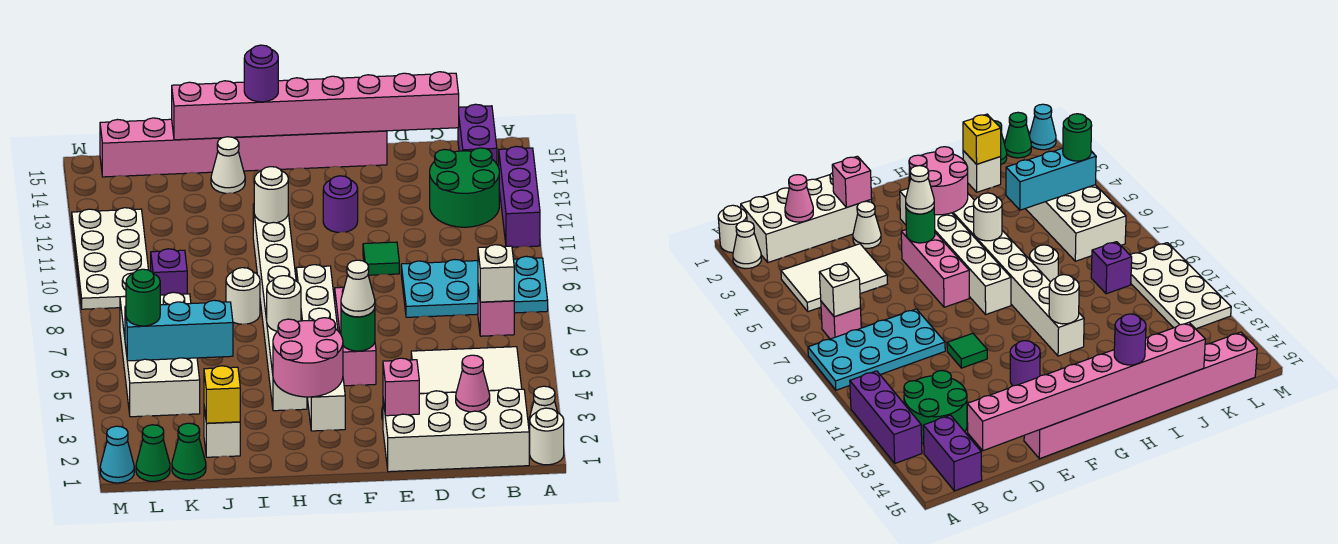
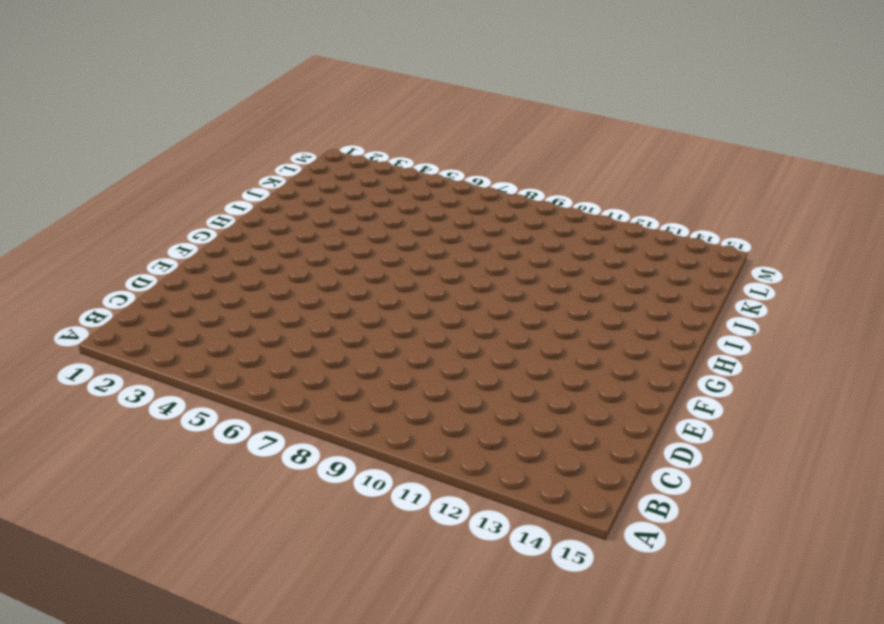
none -> white 1x1 round brick [529,408,564,465]
none -> white 1x1 cone [528,386,558,437]
none -> cyan 2x4 plate [401,256,548,317]
none -> purple 1x3 brick [499,146,540,247]

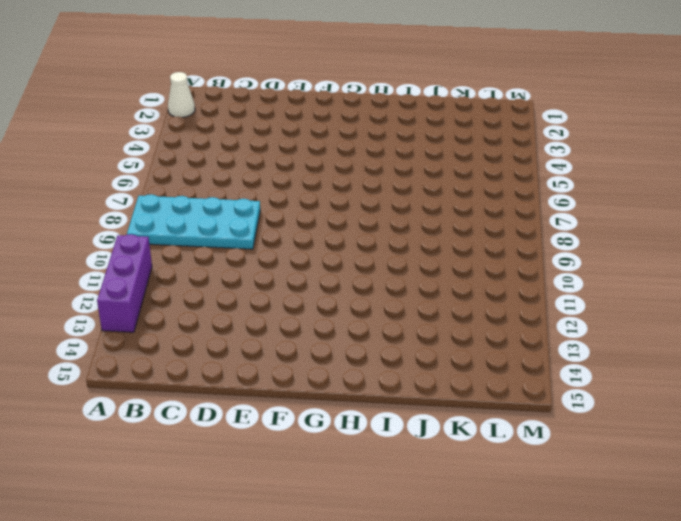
none -> white 1x1 round brick [529,408,564,465]
none -> white 2x4 brick [383,388,529,472]
none -> white 2x3 tile [411,347,522,394]
none -> pink 1x1 brick [478,287,514,336]

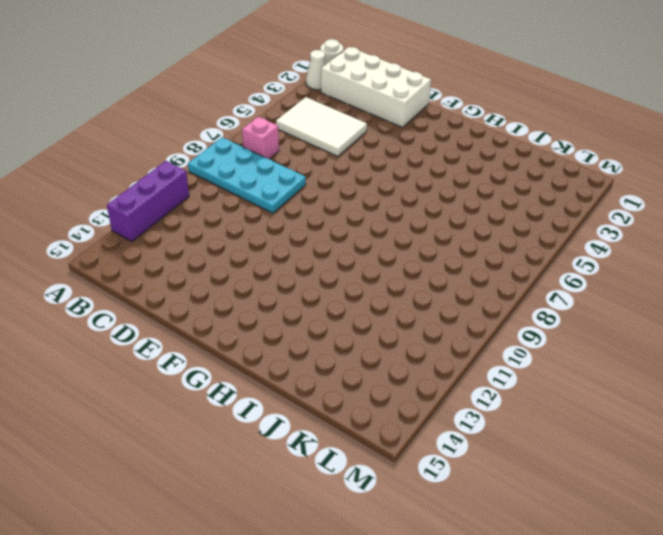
none -> green 2x2 round brick [430,148,499,227]
none -> purple 1x2 brick [458,104,497,164]
none -> white 1x1 cone [853,201,881,248]
none -> green 1x1 tile [363,242,399,275]

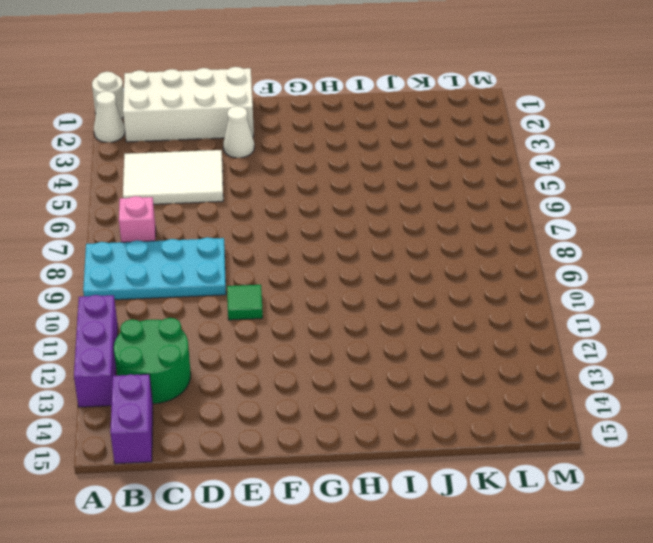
none -> pink 1x8 brick [100,118,387,177]
none -> pink 1x3 brick [335,287,376,386]
none -> purple 1x1 round brick [323,176,358,232]
none -> white 1x6 brick [296,265,345,431]

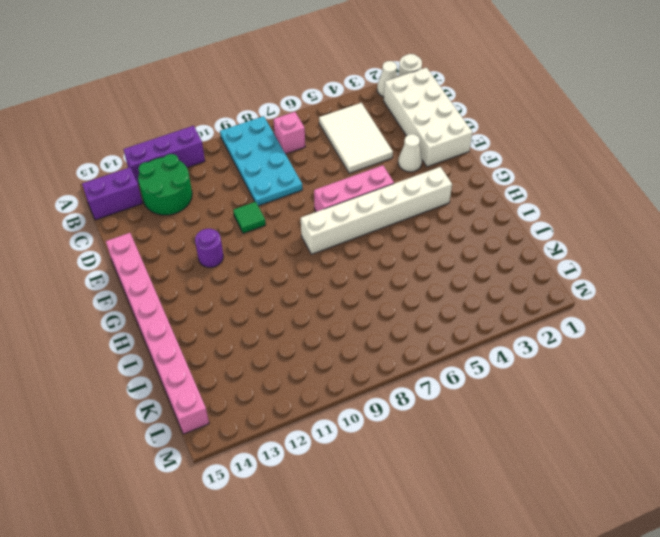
none -> white 1x8 brick [253,204,307,411]
none -> white 1x1 round brick [226,268,260,324]
none -> white 1x1 cone [211,137,245,193]
none -> white 1x1 brick [204,407,240,457]

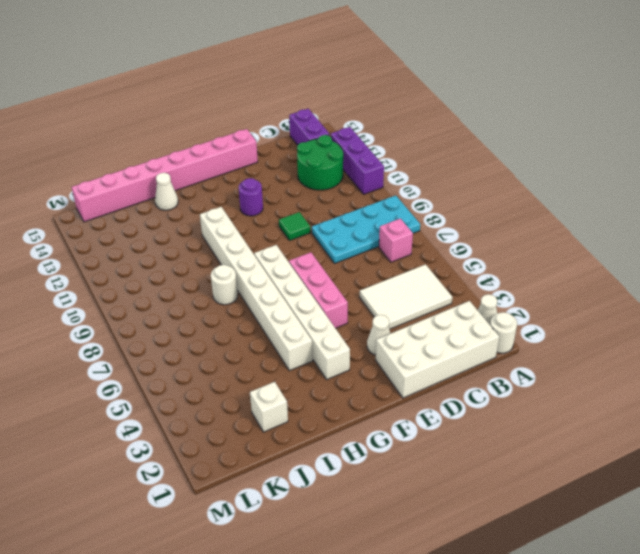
none -> green 1x1 cone [172,423,206,480]
none -> white 2x4 brick [120,292,200,417]
none -> purple 1x1 brick [151,249,187,295]
none -> green 1x1 cone [136,425,170,481]

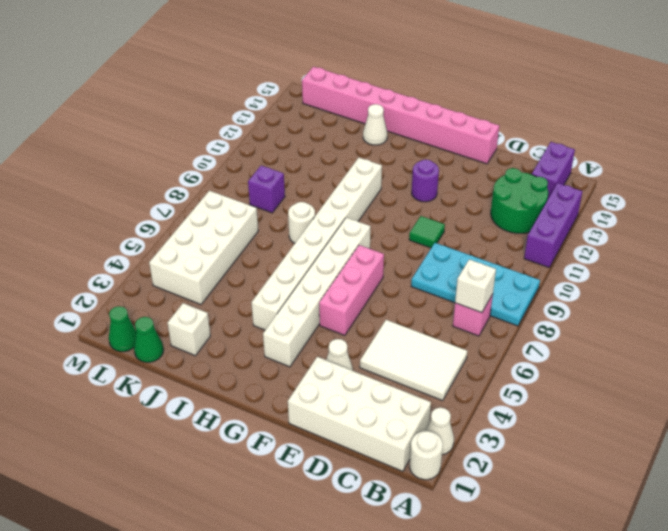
none -> white 2x4 plate [72,208,148,309]
none -> cyan 1x1 cone [100,426,134,483]
none -> pink 1x1 cone [456,355,490,412]
none -> pink 1x8 brick [172,72,459,140]

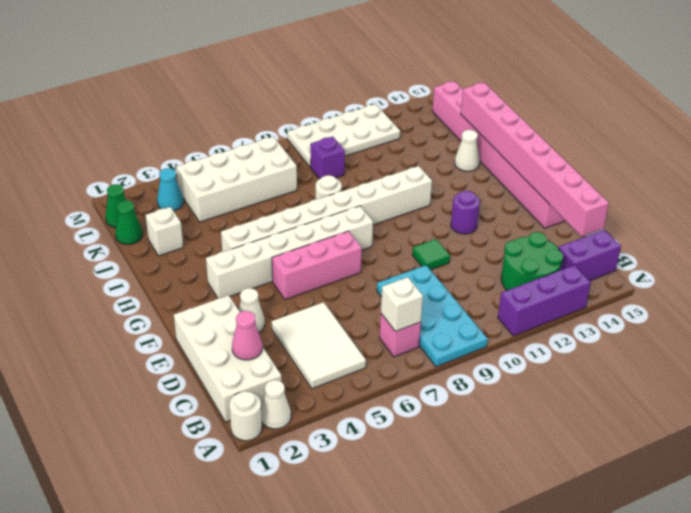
cyan 1x1 cone [157,168,183,211] -> cyan 1x1 cone moved to [100,426,134,483]
none -> pink 1x1 brick [383,358,419,416]
none -> green 1x1 round brick [341,309,375,351]
none -> pink 2x2 round brick [273,318,343,397]
none -> white 1x1 round brick [267,276,301,331]

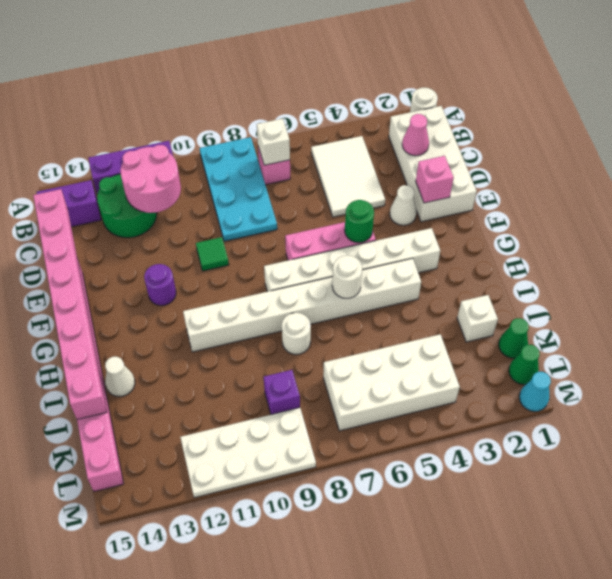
pink 2x2 round brick [120,145,181,213] -> pink 2x2 round brick moved to [273,318,343,397]
none -> white 1x1 cone [528,386,558,437]
none -> white 1x1 round brick [254,167,288,223]
none -> yellow 1x1 brick [204,366,240,423]
none -> cyan 1x3 brick [125,300,233,361]

